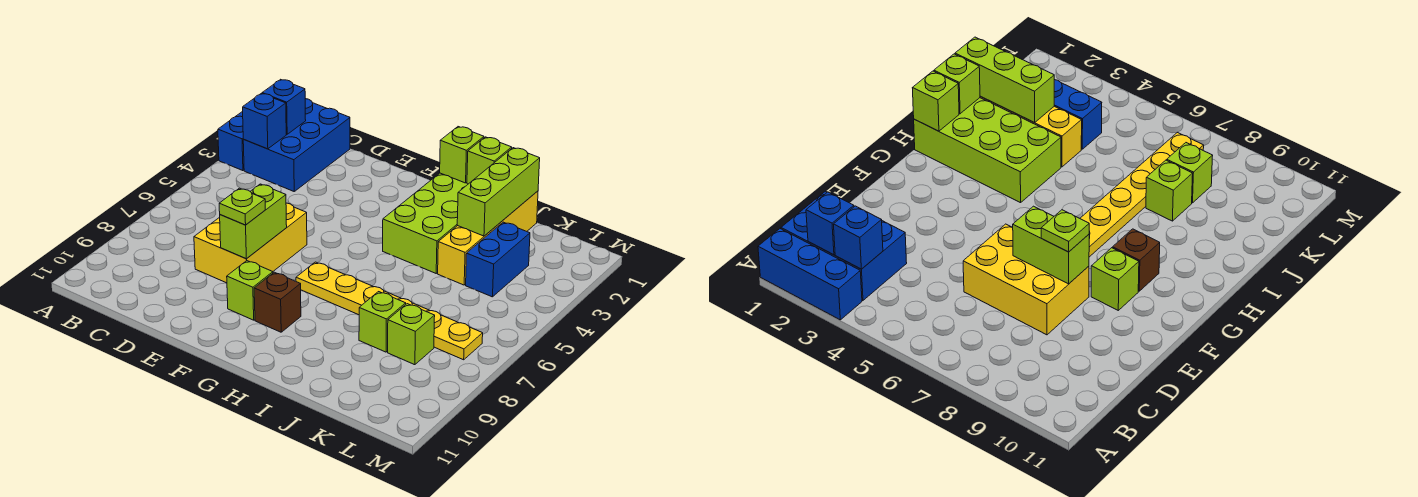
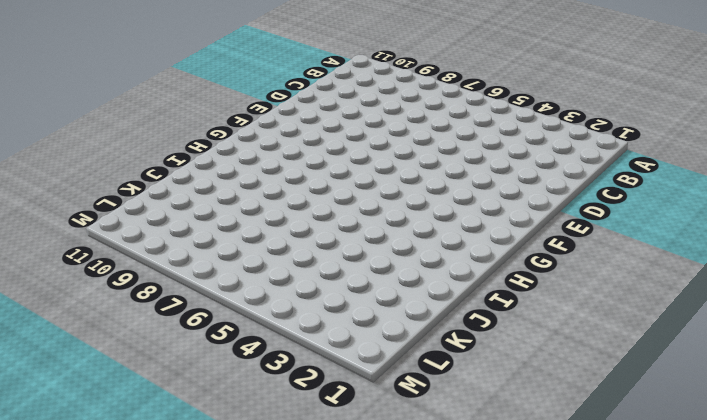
none -> blue 1x3 brick [218,111,244,171]
none -> blue 2x3 brick [243,99,350,191]
none -> yellow 2x3 brick [194,203,307,283]

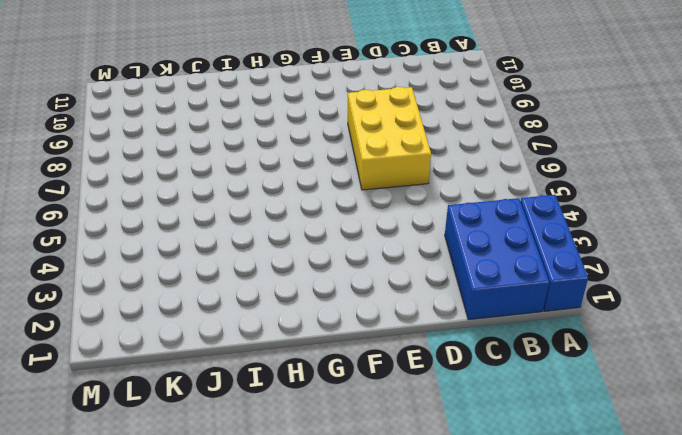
none -> lime 1x1 brick [227,261,273,320]
none -> yellow 1x6 plate [296,262,483,360]
none -> brown 1x1 brick [254,272,301,332]

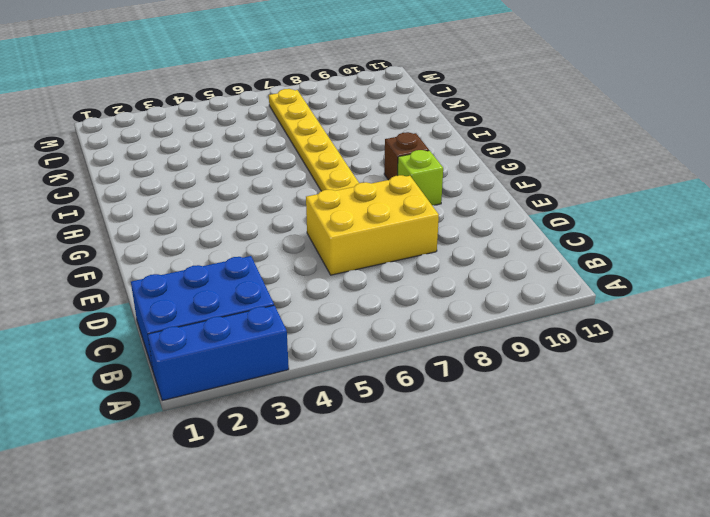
none -> lime 2x4 brick [383,173,468,273]
none -> yellow 1x4 brick [438,191,538,285]
none -> lime 1x1 brick [359,292,406,352]

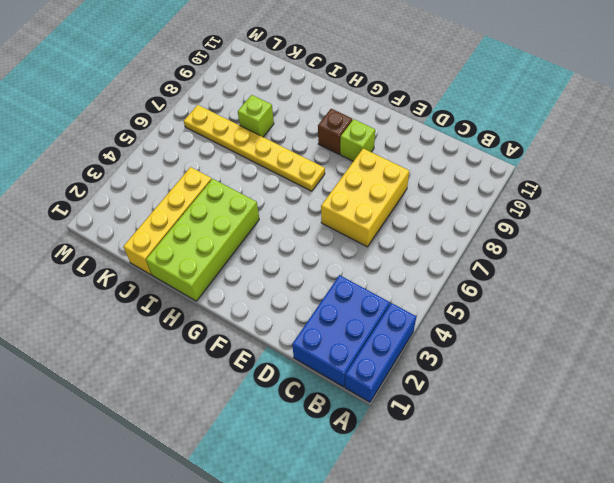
none -> blue 1x2 brick [466,222,530,297]
none -> lime 1x1 brick [388,304,435,365]
none -> blue 1x1 brick [262,79,306,134]

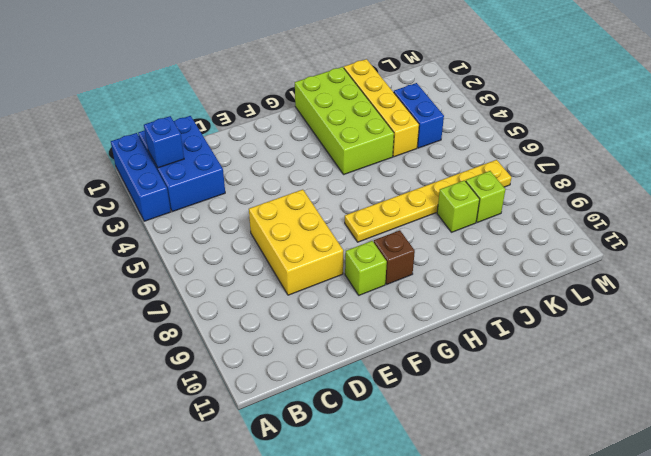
none -> blue 1x1 brick [243,93,286,149]
none -> lime 1x2 brick [220,184,287,259]
none -> lime 1x1 brick [440,127,484,183]

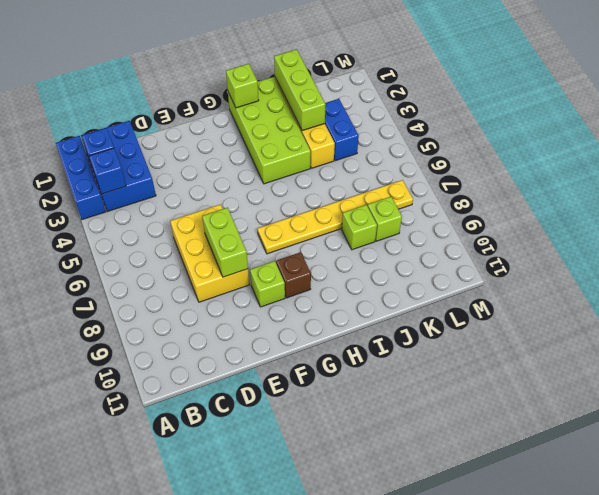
none -> lime 1x1 brick [467,137,512,184]
none -> lime 1x1 plate [219,188,265,225]

